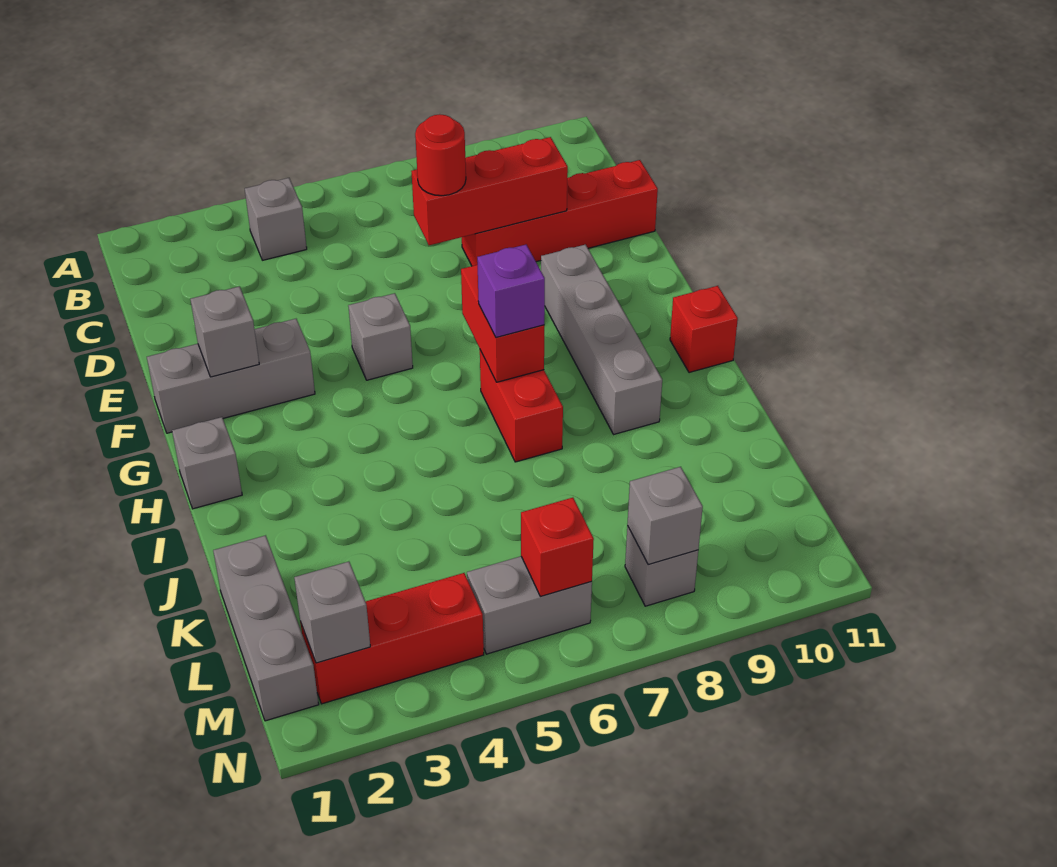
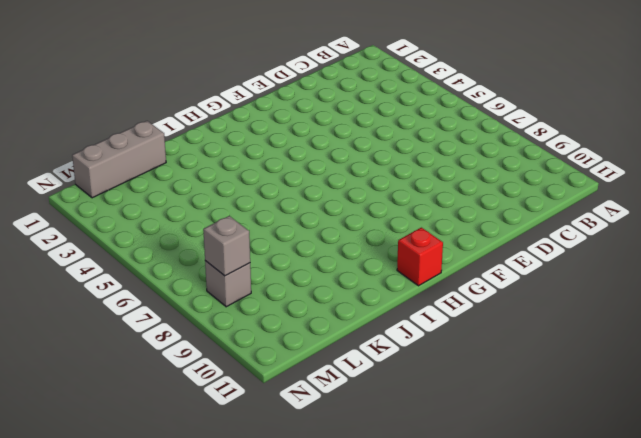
none -> grey 1x1 brick [245,178,307,260]
none -> red 1x4 brick [462,160,658,266]
none -> grey 1x3 brick [147,319,315,433]

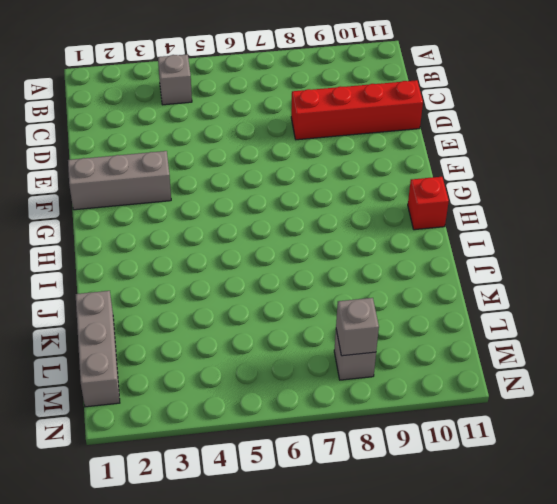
none -> grey 1x1 brick [348,293,413,380]
none -> grey 1x4 brick [541,245,662,434]
none -> grey 1x1 brick [172,417,242,509]

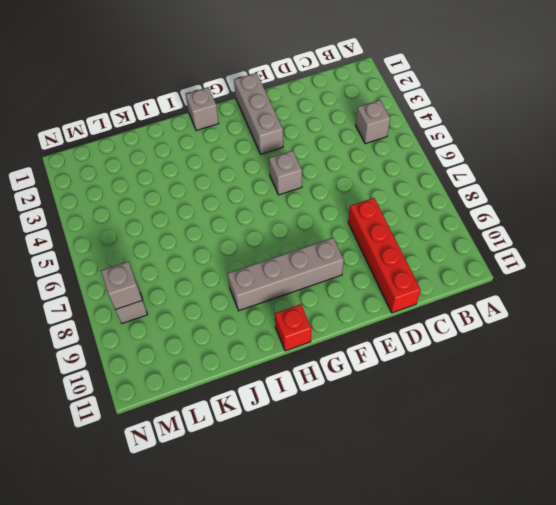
none -> red 1x2 brick [480,350,563,462]
none -> grey 1x3 brick [213,535,319,721]
none -> red 1x3 brick [300,573,484,704]

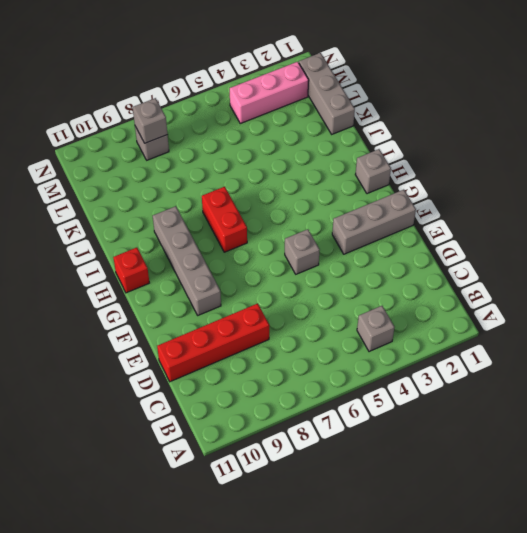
pink 1x3 brick [230,62,309,123] -> red 1x3 brick [300,573,484,704]
none -> grey 1x2 brick [467,556,592,654]
none -> red 1x3 brick [411,137,568,245]
none -> grey 1x1 brick [190,286,259,377]

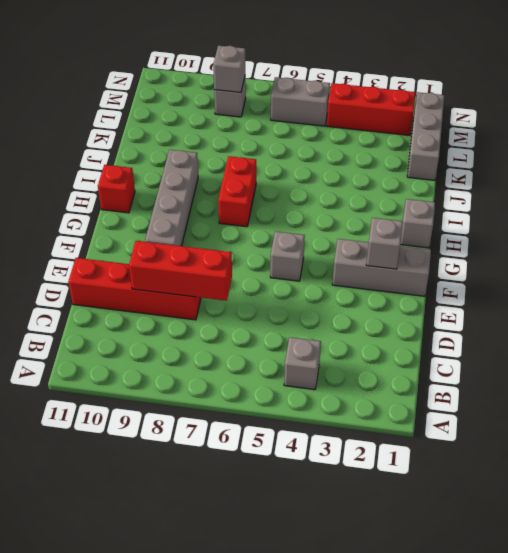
none -> red 1x2 brick [461,265,544,382]
none -> grey 1x1 brick [294,562,370,663]
none -> red 1x1 brick [521,498,594,596]

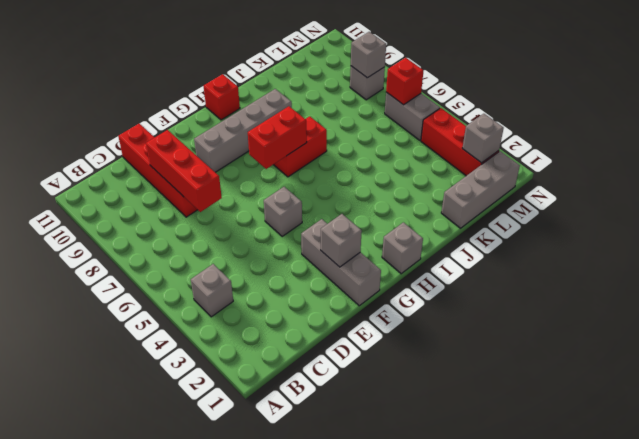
none -> red 1x1 round brick [415,114,466,196]
none -> purple 1x1 brick [477,245,545,337]

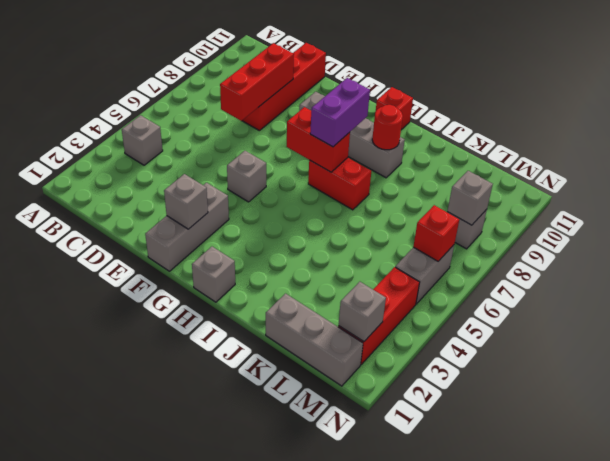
purple 1x2 brick [310,78,370,147] -> purple 1x1 brick [477,245,545,337]
red 1x1 round brick [372,105,403,150] -> red 1x1 round brick moved to [415,114,466,196]

